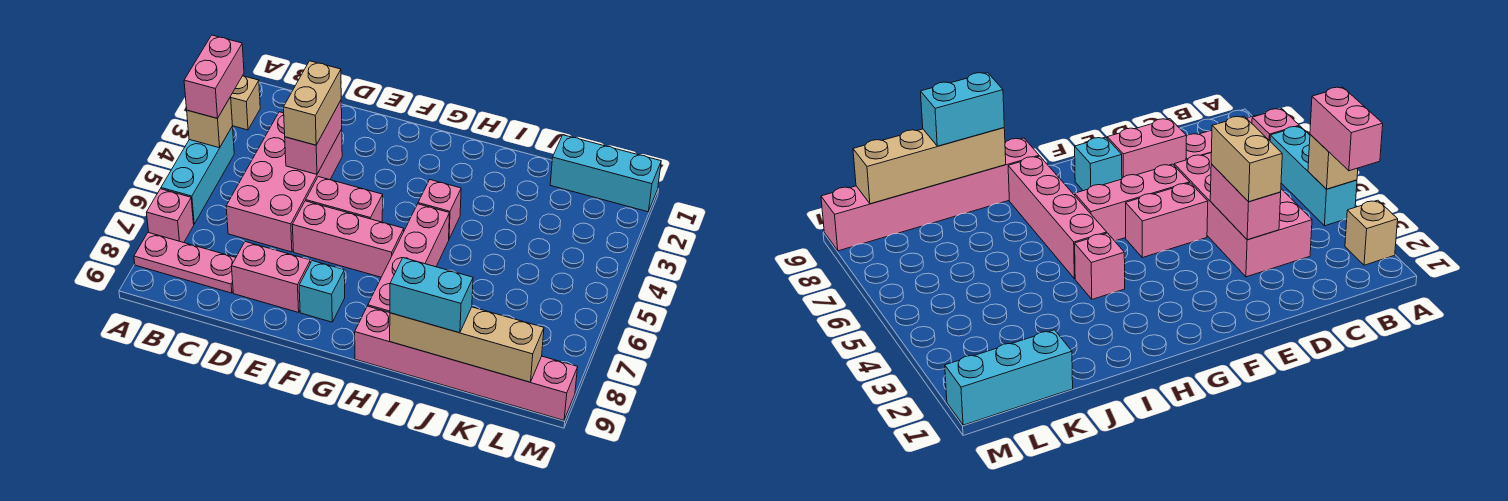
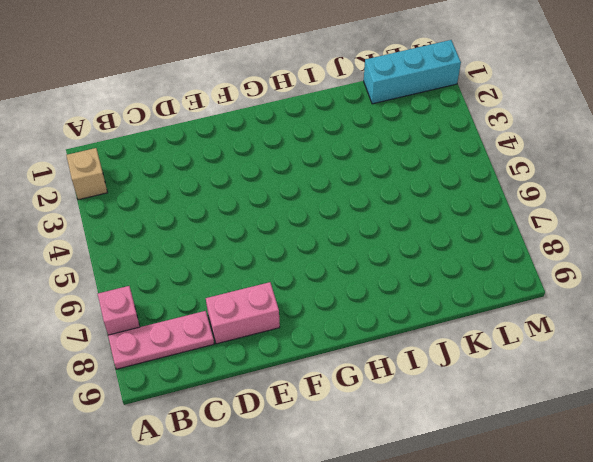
none -> cyan 1x3 brick [161,126,234,224]
none -> pink 2x4 brick [226,112,342,252]
none -> pink 1x2 brick [306,177,383,222]

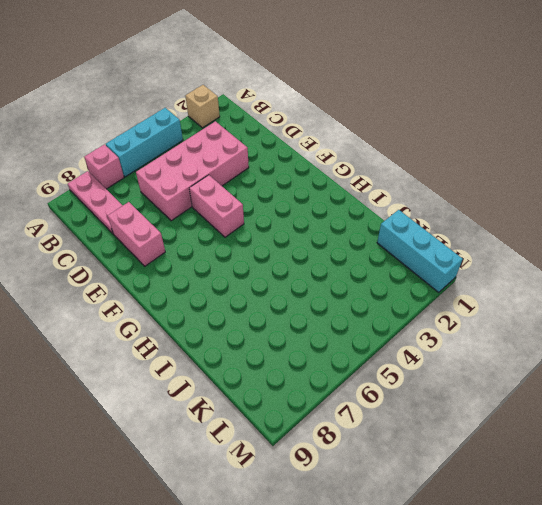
none -> pink 1x3 brick [292,201,404,277]
none -> cyan 1x1 brick [299,261,345,322]
none -> pink 1x1 brick [418,180,461,238]

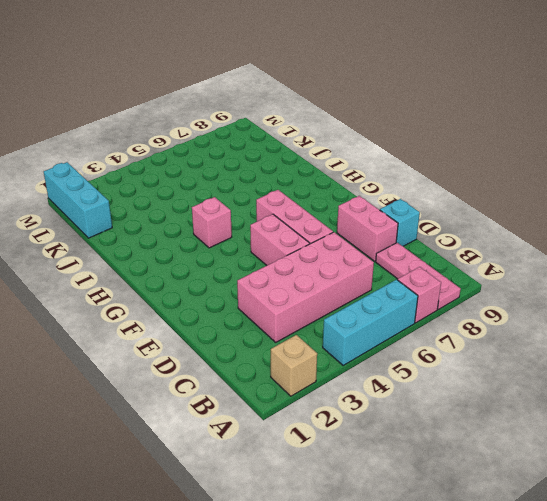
cyan 1x1 brick [380,199,420,246] -> cyan 1x1 brick moved to [299,261,345,322]
none -> pink 1x4 brick [368,204,449,313]
none -> pink 1x6 brick [355,306,578,420]
none -> tan 1x1 brick [187,97,233,148]

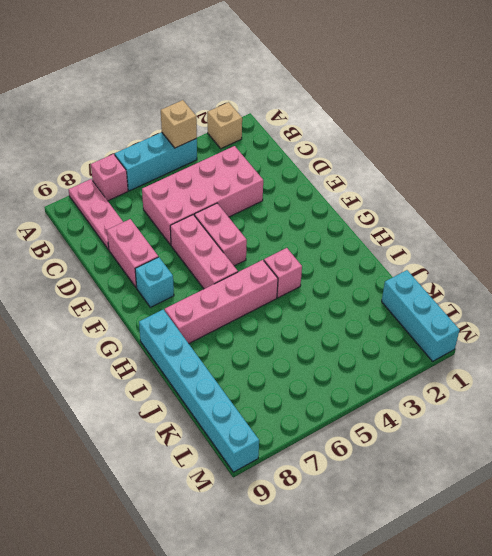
cyan 1x6 brick [139,310,259,472] -> pink 1x6 brick [355,306,578,420]
none -> pink 1x2 brick [285,101,342,174]
none -> tan 1x4 brick [390,307,544,382]
none -> pink 1x2 brick [184,35,244,118]

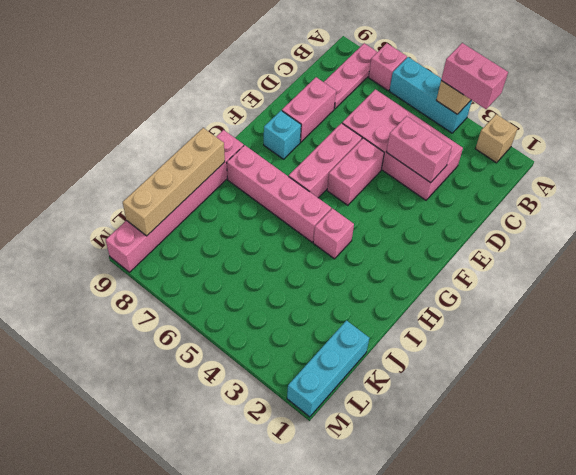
none -> tan 1x2 brick [284,61,341,145]
none -> cyan 1x2 brick [390,258,473,333]

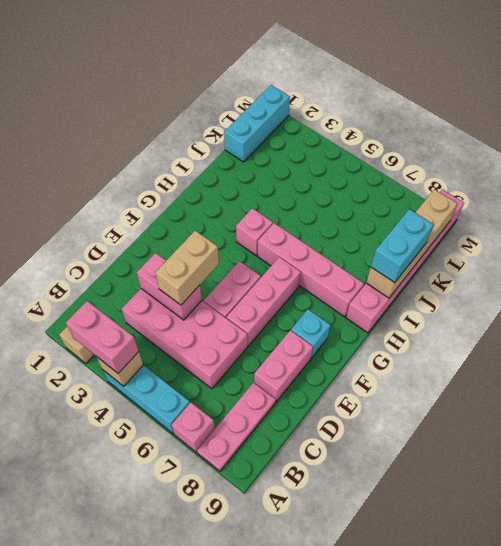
tan 1x2 brick [155,231,219,305] -> tan 1x2 brick turned to [284,61,341,145]

